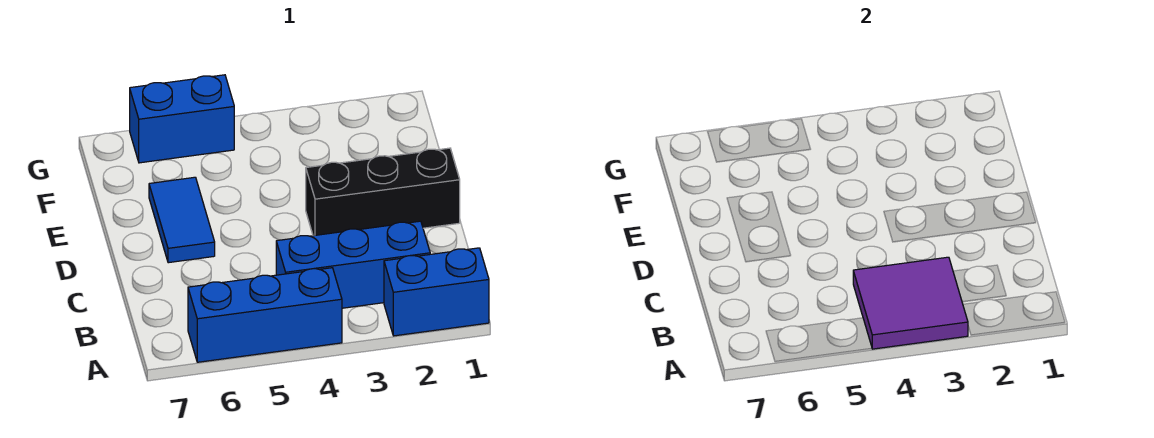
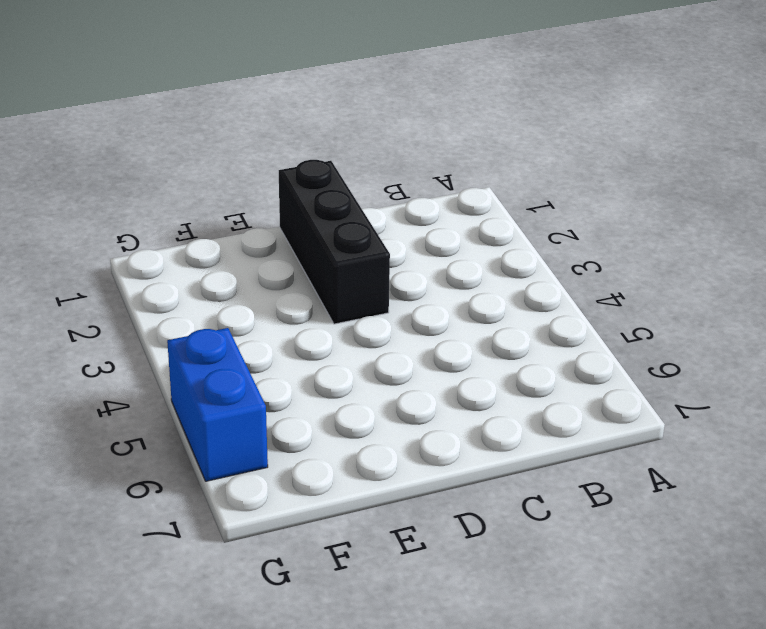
none -> blue 1x2 brick [384,248,489,336]
none -> blue 1x3 brick [188,268,342,362]

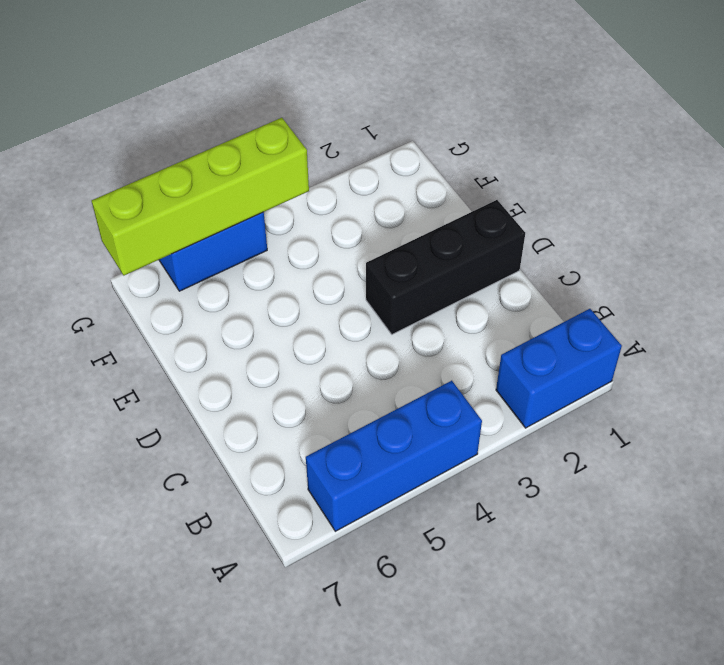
lime 1x4 brick [92,118,309,275] -> none
none -> blue 1x3 brick [276,221,430,308]
none -> blue 1x2 tile [149,177,215,263]

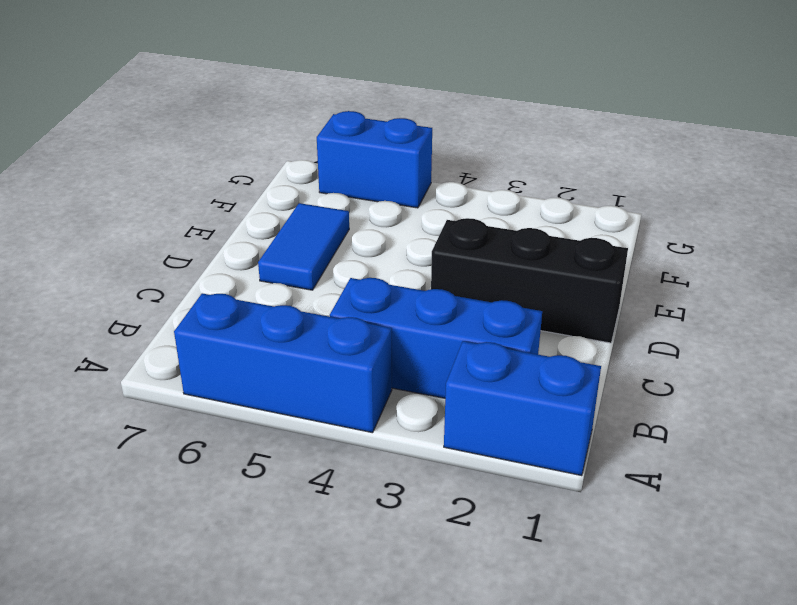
none -> purple 2x2 tile [853,257,968,349]

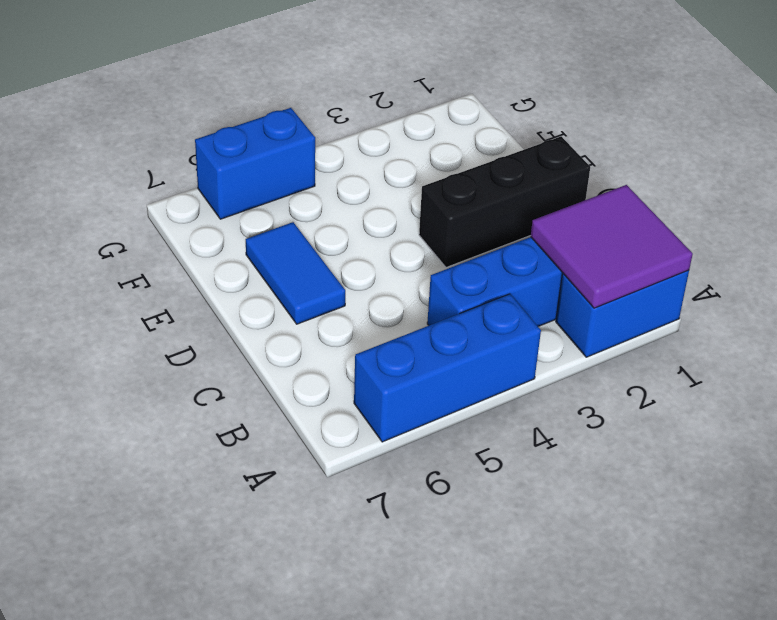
purple 2x2 tile [531,185,693,308] -> purple 2x2 tile moved to [853,257,968,349]

